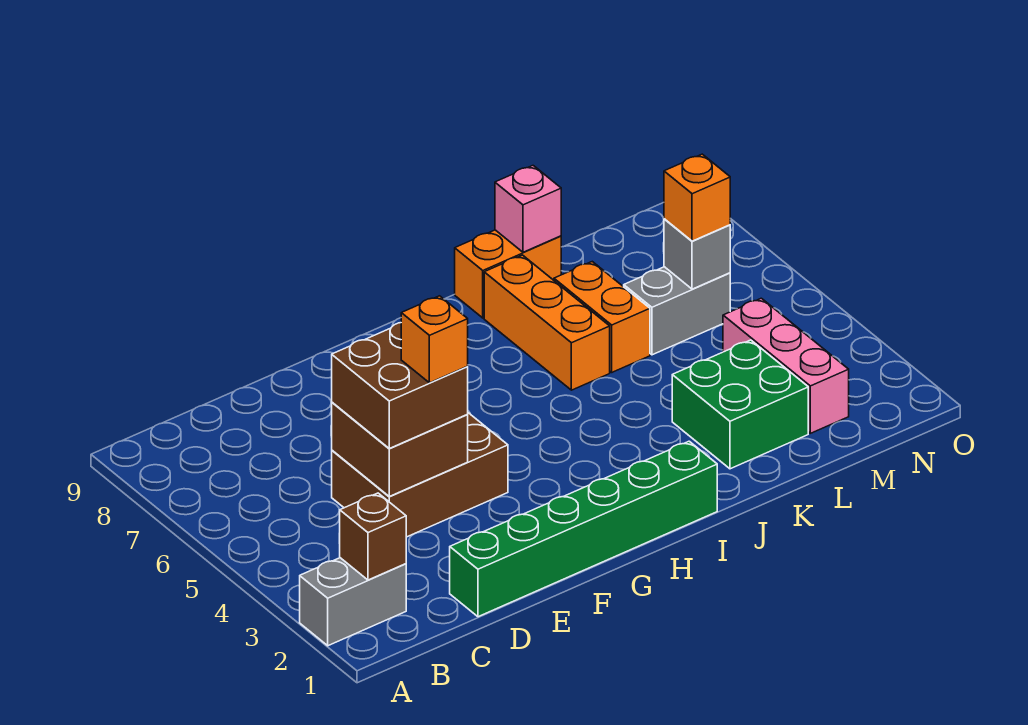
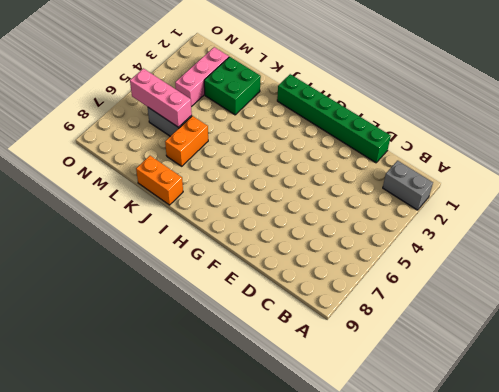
pink 1x3 brick [130,69,192,127] -> grey 1x1 brick [664,219,730,289]
none -> brown 2x3 brick [332,413,508,537]
none -> orange 1x3 brick [484,255,610,390]
none -> brown 1x1 brick [339,493,406,580]

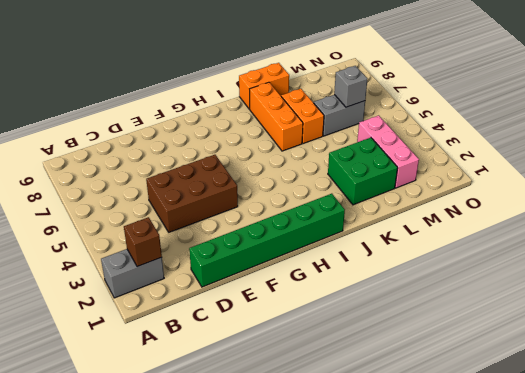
none -> brown 2x2 brick [332,402,468,496]
none -> pink 1x1 brick [495,166,561,252]
none -> brown 2x2 brick [332,323,468,448]

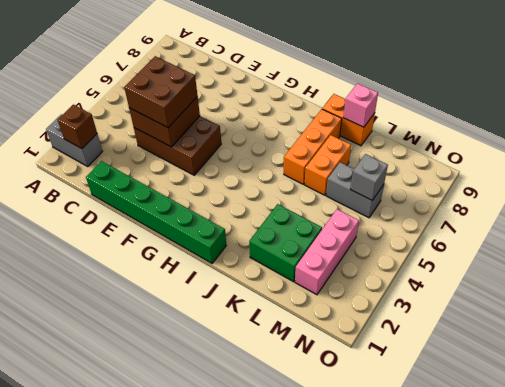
none -> orange 1x1 brick [664,154,730,241]
none -> orange 1x1 brick [401,296,468,383]

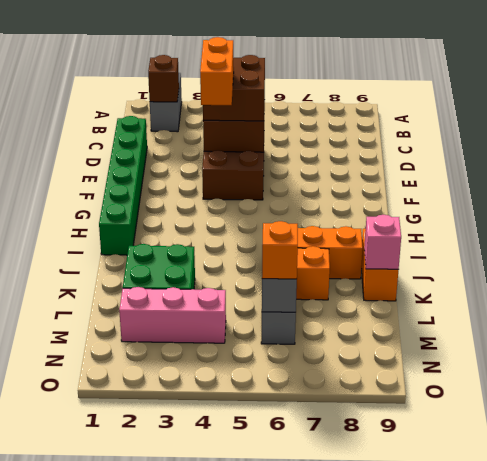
orange 1x2 brick [200,37,234,105] -> orange 1x1 brick [401,296,468,383]

